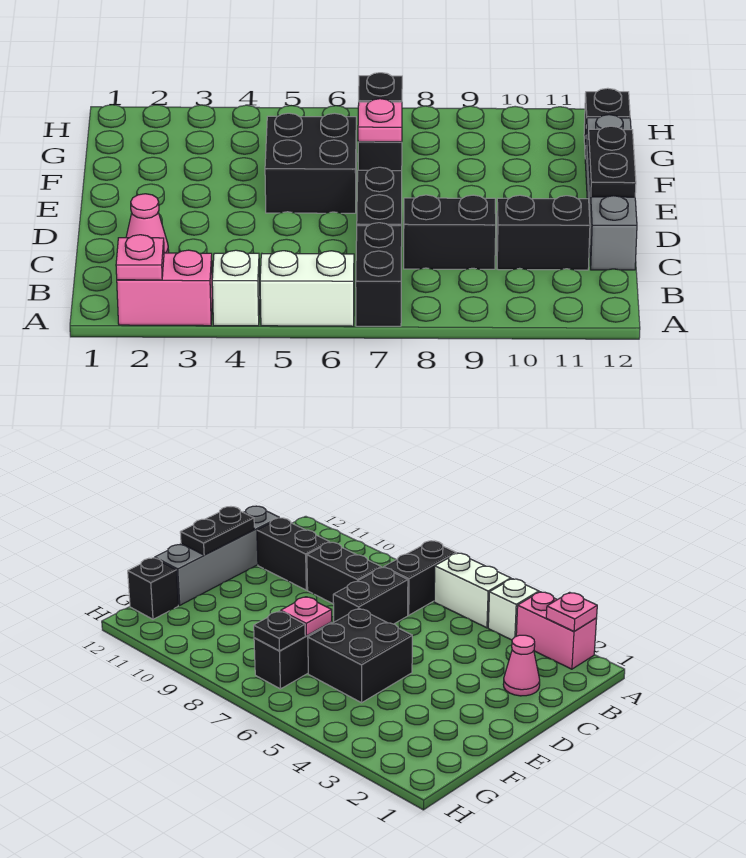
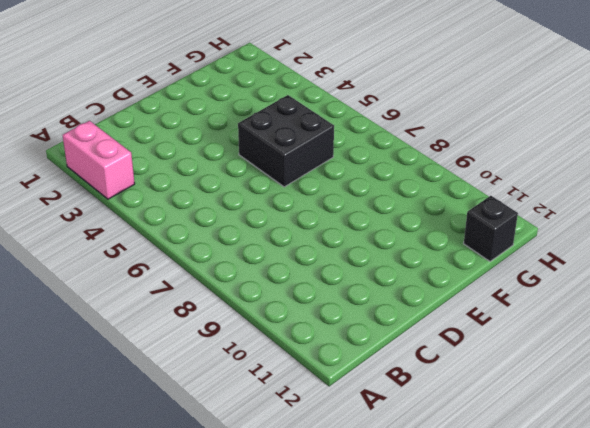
none -> white 1x1 brick [212,250,260,326]
none -> white 1x2 brick [260,251,354,326]
none -> black 1x2 brick [356,223,402,326]

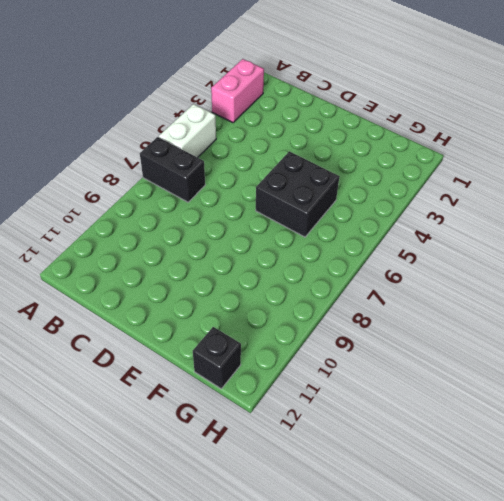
none -> white 1x1 brick [212,250,260,326]
none -> pink 1x1 cone [126,194,169,253]
none -> black 1x2 brick [357,167,402,226]

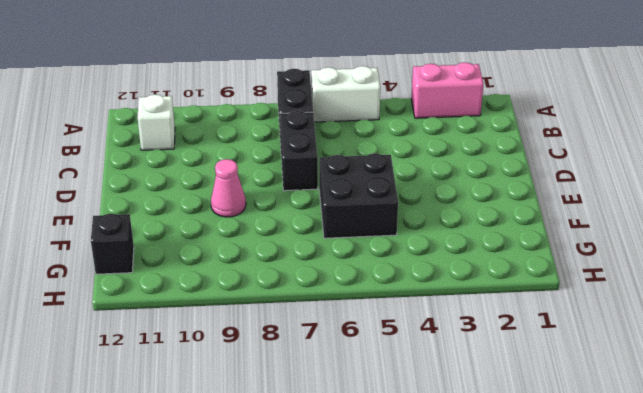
white 1x1 brick [138,94,175,150] -> white 1x1 brick moved to [212,250,260,326]
pink 1x1 cone [211,159,246,217] -> pink 1x1 cone moved to [126,194,169,253]
none -> black 1x2 brick [404,195,496,269]
none -> black 1x2 brick [497,195,590,270]
none -> grey 1x4 brick [585,115,637,270]

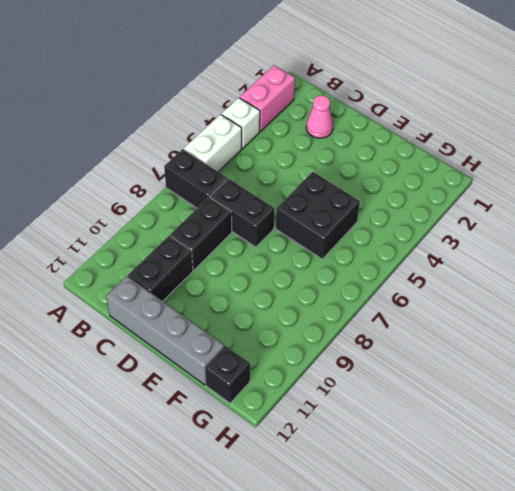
none -> black 1x2 brick [358,142,402,171]
none -> pink 1x1 plate [116,235,164,280]
none -> black 1x2 plate [588,126,636,197]

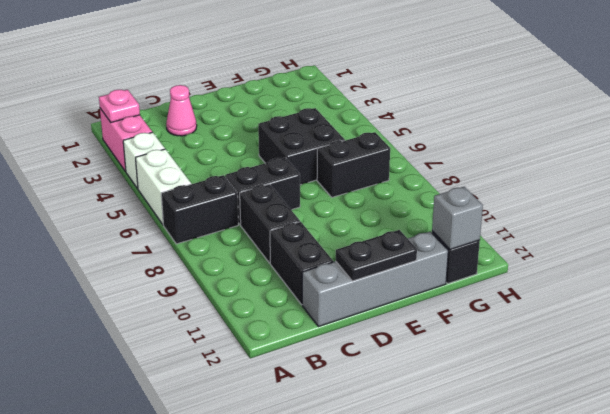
grey 1x1 brick [432,187,483,250] -> none
none -> pink 1x1 plate [358,99,402,142]
none -> black 1x1 plate [359,73,402,102]

